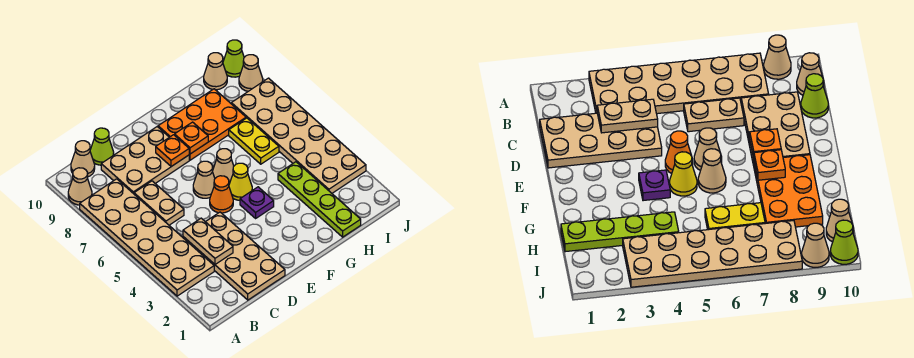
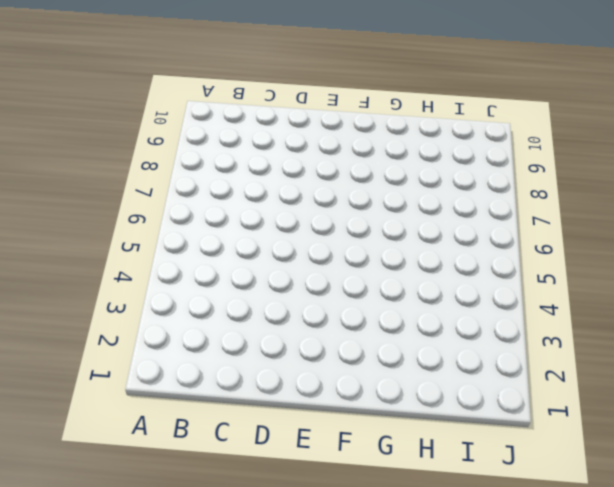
none -> tan 2x6 plate [80,179,214,296]
none -> tan 1x1 cone [68,168,92,205]
none -> tan 1x1 cone [71,141,95,177]

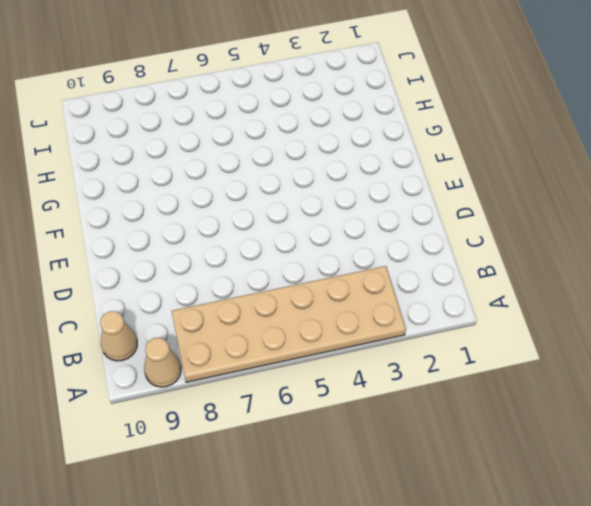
none -> tan 2x4 plate [183,212,285,300]
none -> tan 1x2 plate [134,181,184,225]
none -> tan 2x3 plate [101,127,189,194]

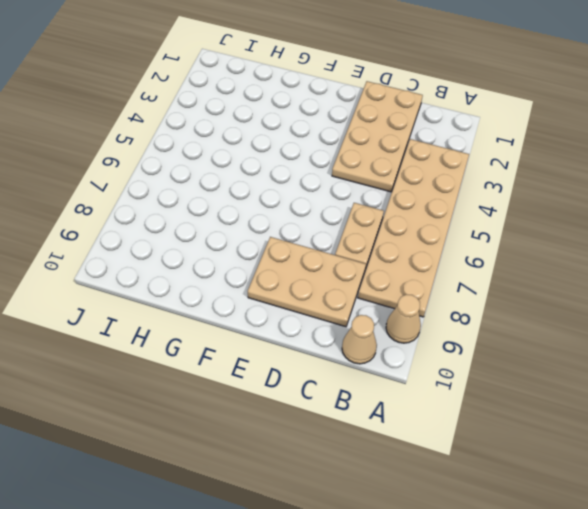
none -> lime 1x1 cone [90,128,114,165]
none -> orange 1x1 cone [210,176,233,213]
none -> tan 1x1 cone [193,161,215,198]

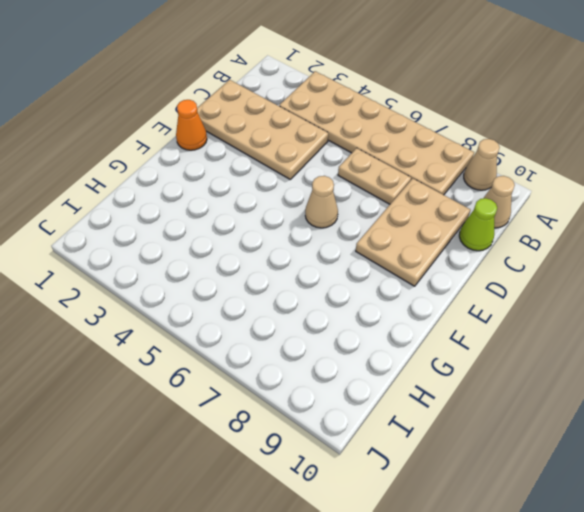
orange 1x1 cone [176,100,207,150] -> orange 1x1 cone moved to [210,176,233,213]
none -> purple 1x1 plate [240,187,274,218]
none -> yellow 1x1 cone [229,163,252,200]
none -> tan 1x1 cone [212,149,234,184]

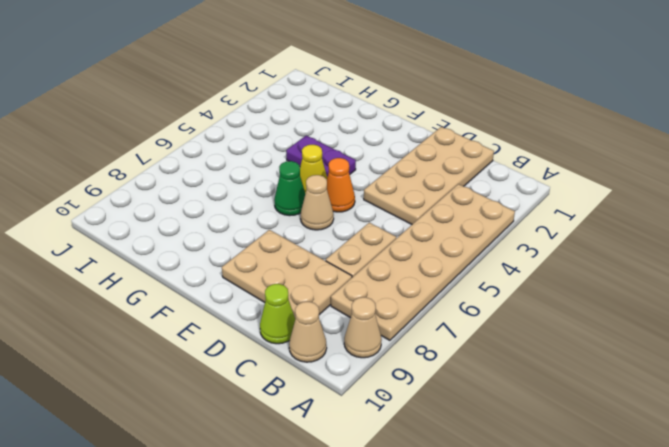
purple 1x2 plate [286,136,356,177] -> purple 1x1 plate [240,187,274,218]
green 1x1 cone [274,161,305,216] -> tan 1x1 cone [212,149,234,184]
none -> orange 2x3 plate [158,89,246,160]
none -> lime 1x4 plate [278,162,361,237]
none -> yellow 1x2 plate [229,118,279,164]

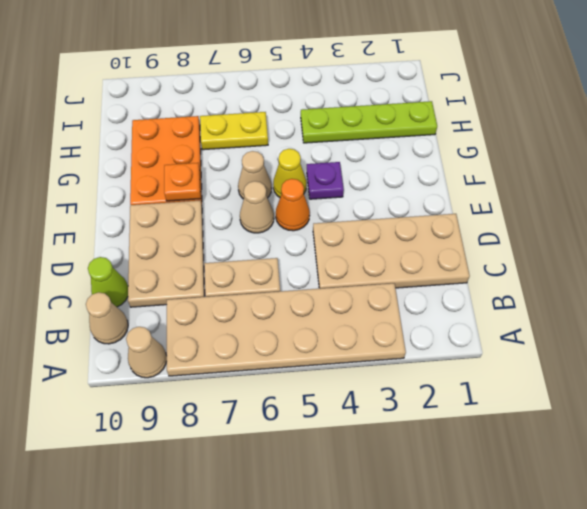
none -> tan 2x6 plate [231,78,366,193]
none -> tan 1x1 cone [204,53,227,90]
none -> tan 1x1 cone [239,55,263,91]

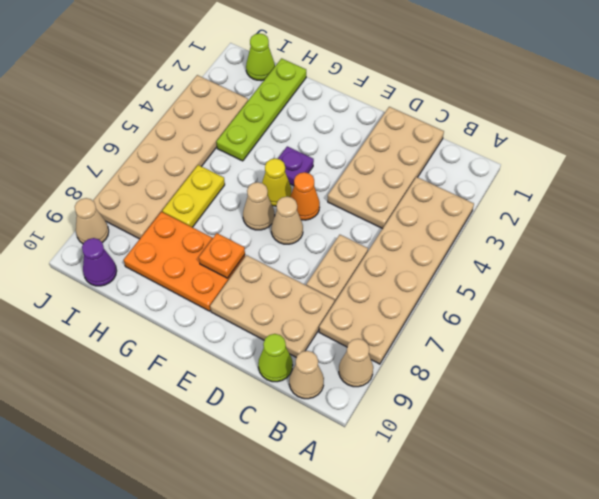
lime 1x1 cone [246,33,275,81] -> lime 1x1 cone moved to [223,40,244,77]
purple 1x1 cone [82,238,117,286] -> tan 1x1 cone [204,53,227,90]
none -> tan 1x2 plate [183,218,233,264]
none -> orange 1x1 plate [156,135,189,167]

